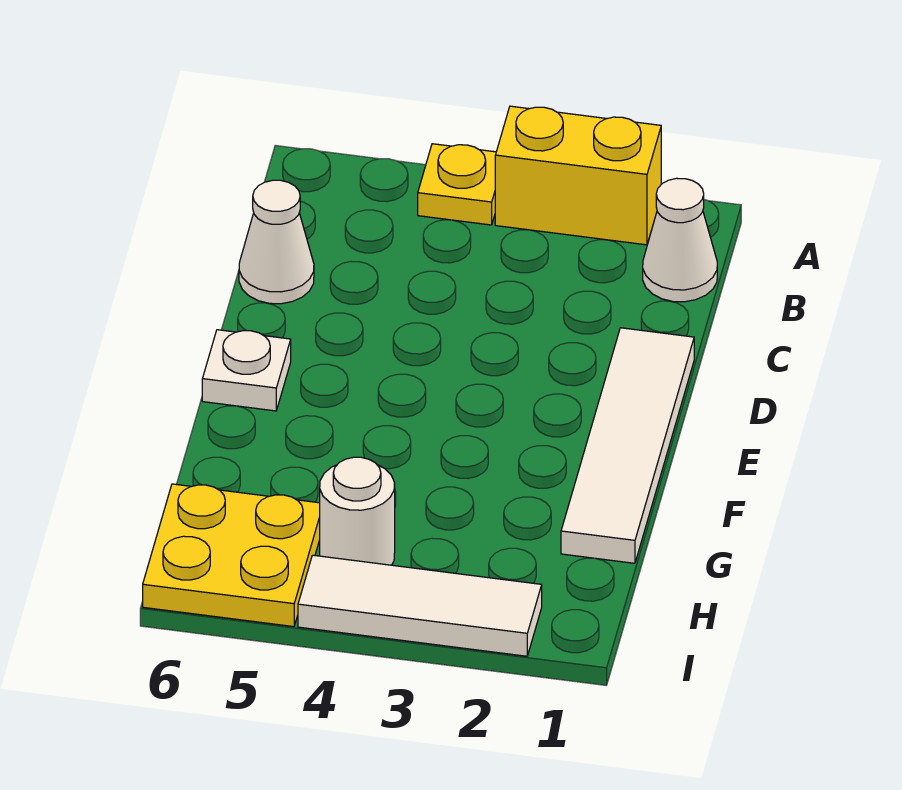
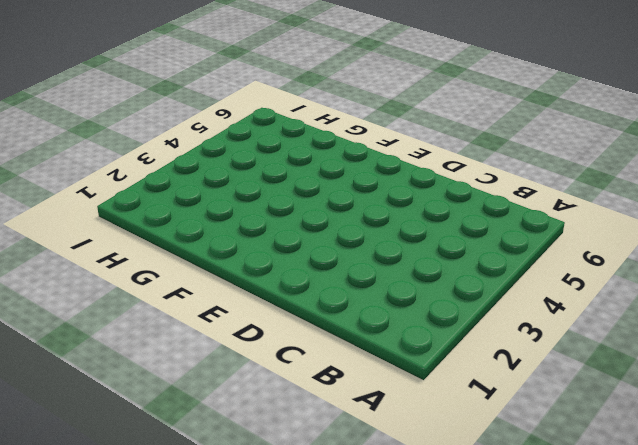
none -> yellow 1x2 brick [495,106,661,245]
none -> yellow 1x1 plate [418,144,496,225]

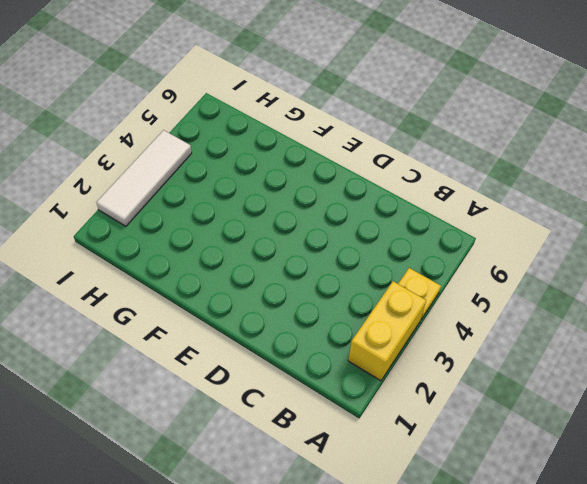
none -> white 1x1 cone [643,178,717,302]
none -> white 1x1 cone [239,180,314,304]

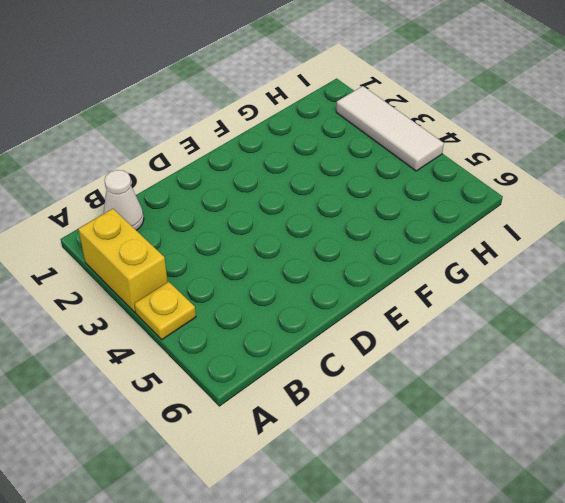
none -> white 1x1 cone [239,180,314,304]
none -> white 1x4 tile [561,328,694,563]

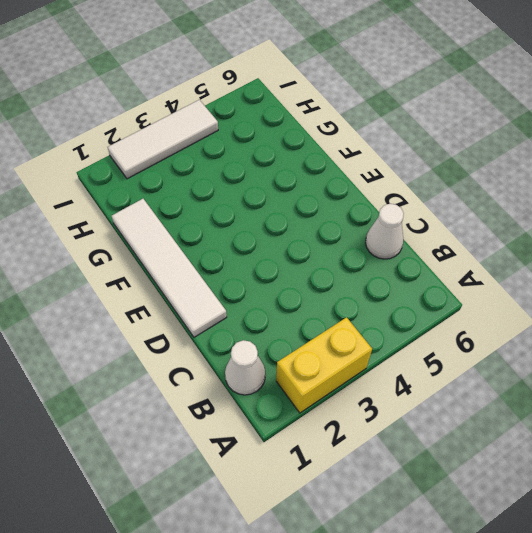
none -> yellow 1x1 plate [418,144,496,225]
none -> white 1x1 plate [202,330,291,411]

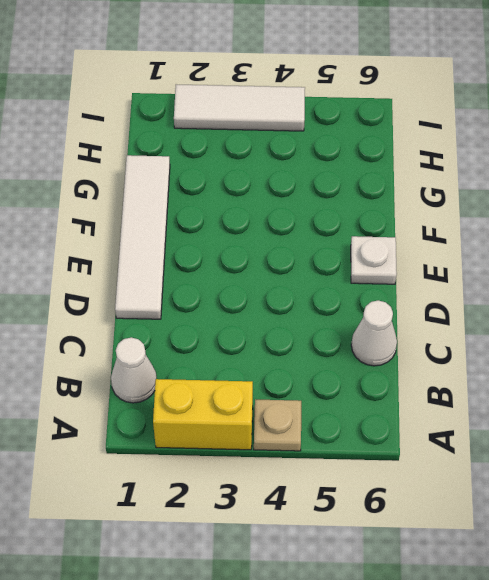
tan 1x1 plate [254,399,301,451] -> yellow 1x1 plate [418,144,496,225]
none -> white 1x1 round brick [320,457,395,565]
none -> yellow 2x2 plate [143,484,320,627]

